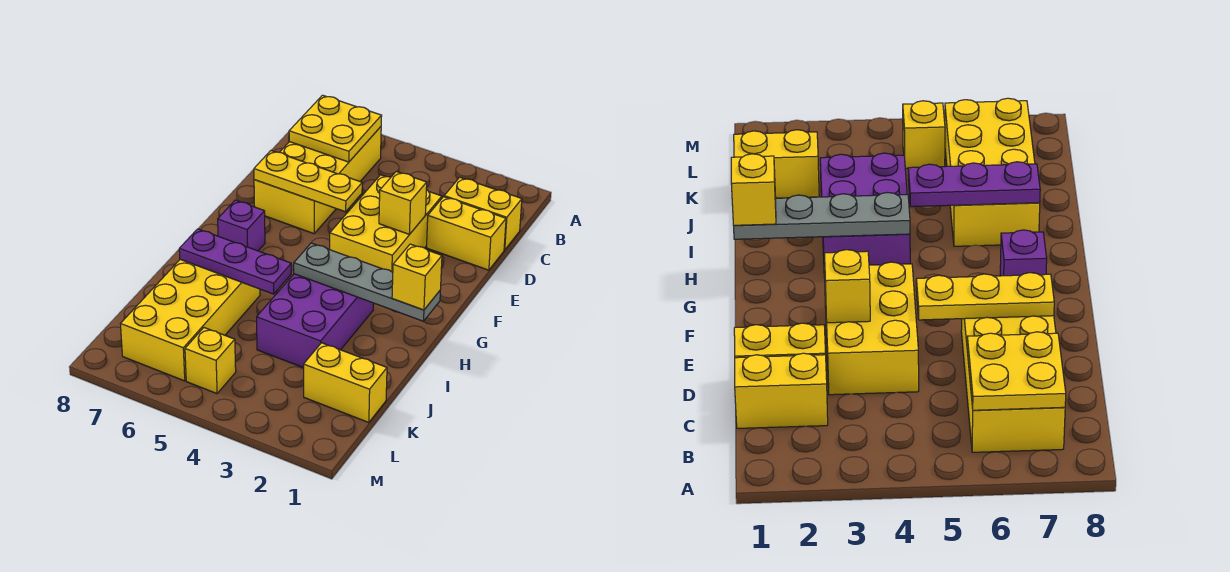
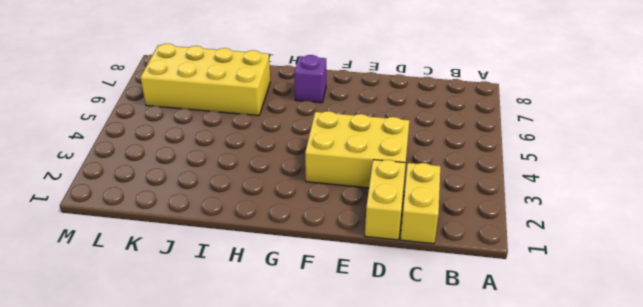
none -> yellow 2x4 brick [254,127,381,234]
none -> purple 2x3 brick [257,274,374,368]
none -> yellow 1x2 brick [304,343,387,423]

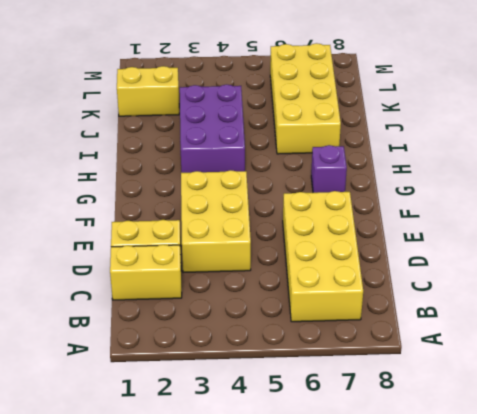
none -> yellow 1x1 brick [185,328,236,394]
none -> yellow 2x2 plate [289,95,382,162]
none -> yellow 1x1 brick [379,172,427,234]

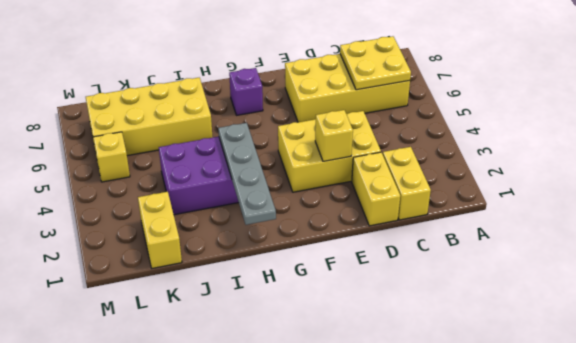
none -> yellow 1x3 plate [254,151,362,212]
none -> purple 1x3 plate [179,229,291,294]
none -> yellow 1x1 brick [392,244,442,310]

